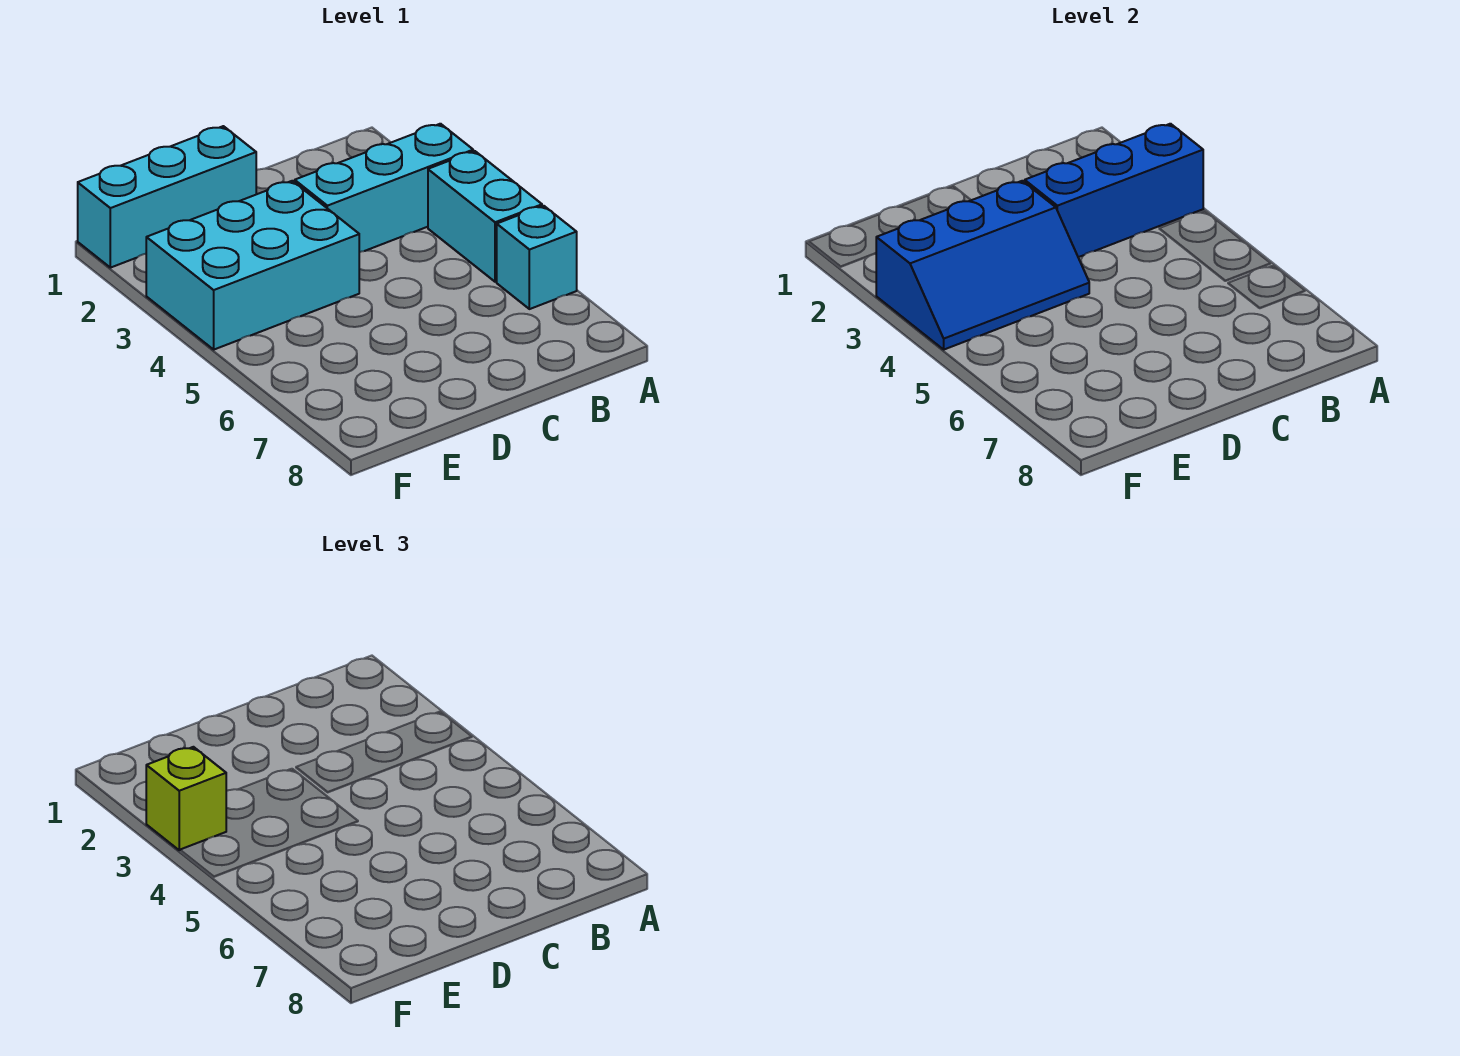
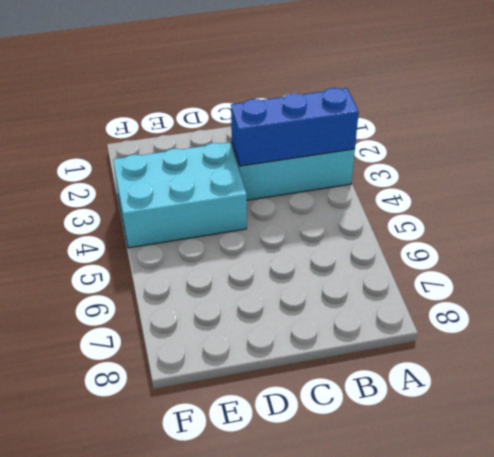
none -> cyan 1x2 brick [428,151,542,282]
none -> cyan 1x1 brick [497,206,577,309]

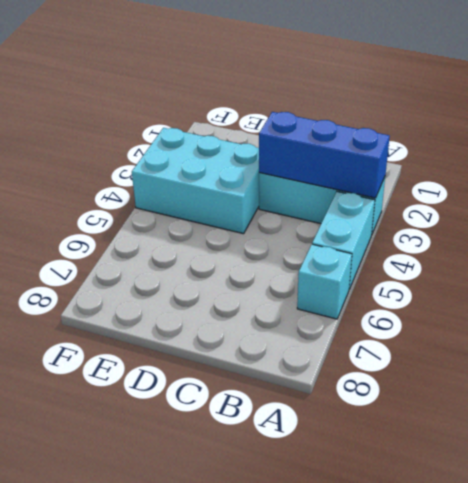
none -> cyan 1x3 brick [78,126,256,268]
none -> blue 2x3 slope [876,181,1089,349]

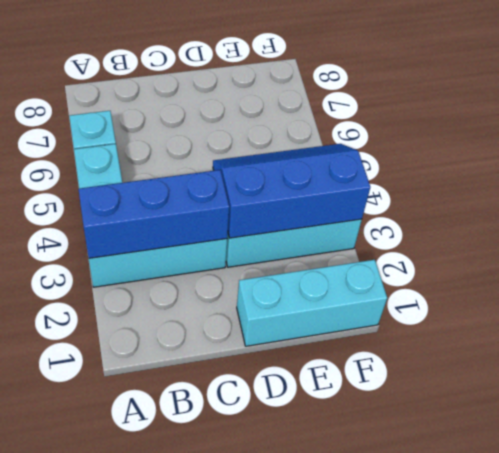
none -> lime 1x1 brick [146,747,226,850]

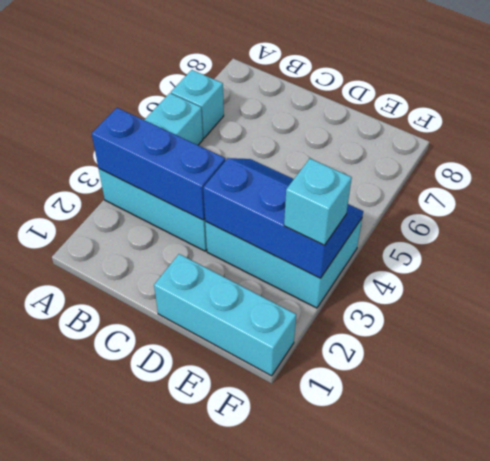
cyan 1x1 brick [284,159,352,245] -> lime 1x1 brick [146,747,226,850]

